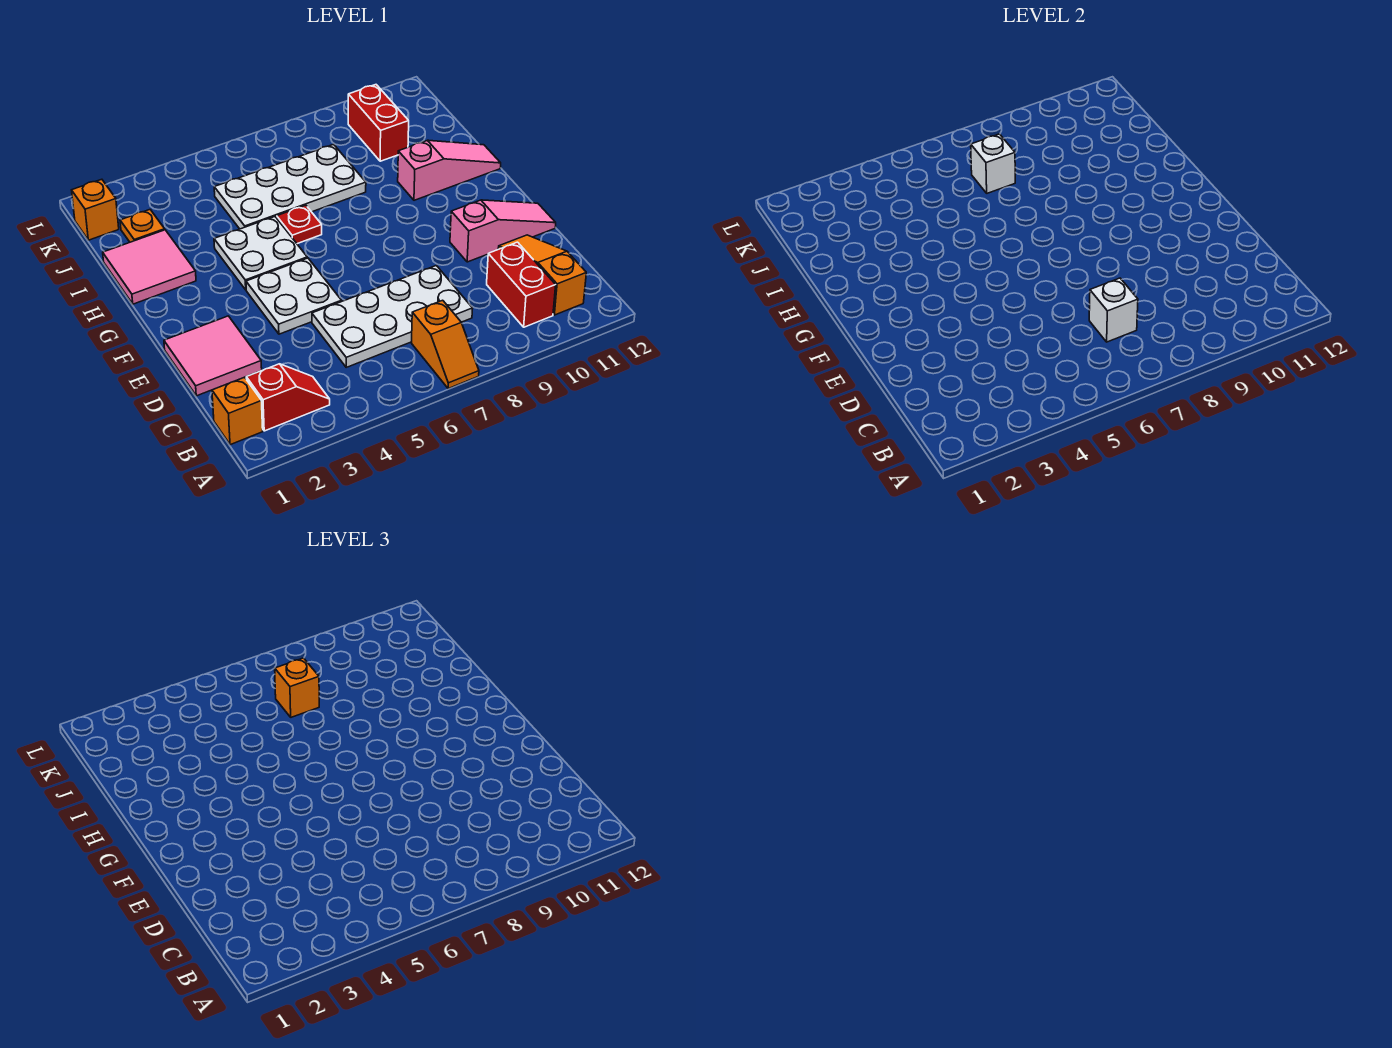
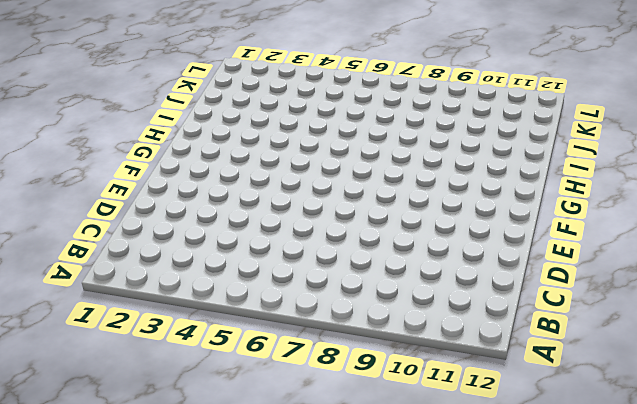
none -> orange 1x2 slope [412,300,479,389]
none -> orange 1x1 brick [212,377,263,445]
none -> red 1x2 slope [246,364,330,431]

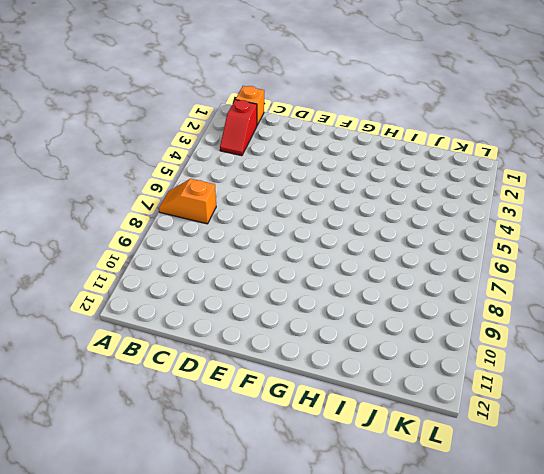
none -> red 1x2 brick [487,242,556,327]
none -> orange 1x3 slope [498,235,586,315]
none -> white 2x4 plate [312,266,473,367]

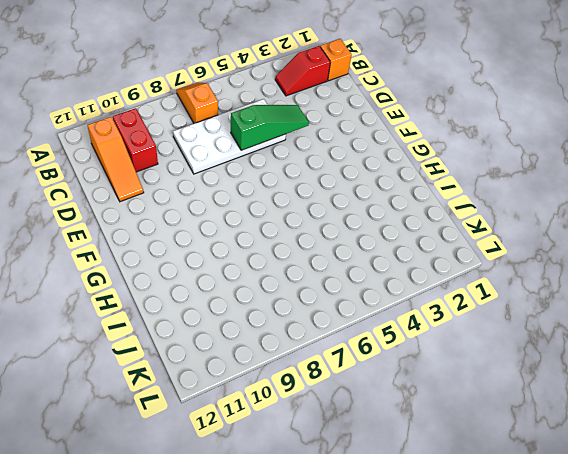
green 1x3 slope [231,105,309,150] -> none
none -> pink 2x2 tile [164,316,262,396]
none -> white 2x2 plate [246,258,342,334]
none -> pink 1x3 slope [450,200,556,262]

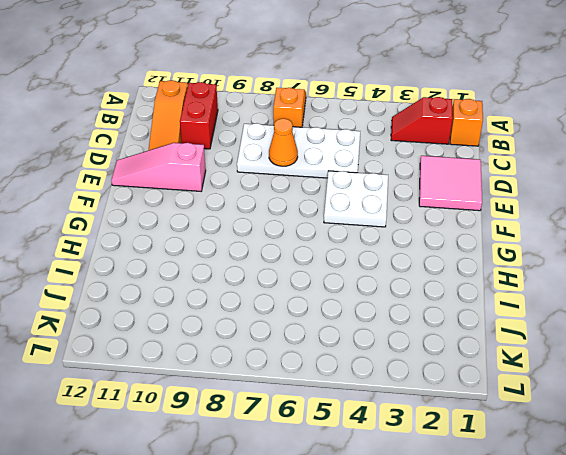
orange 1x1 cone [269,119,298,166] -> none
none -> white 2x2 plate [214,217,307,290]
none -> pink 2x2 tile [103,230,196,304]
none -> red 1x1 plate [277,205,322,244]

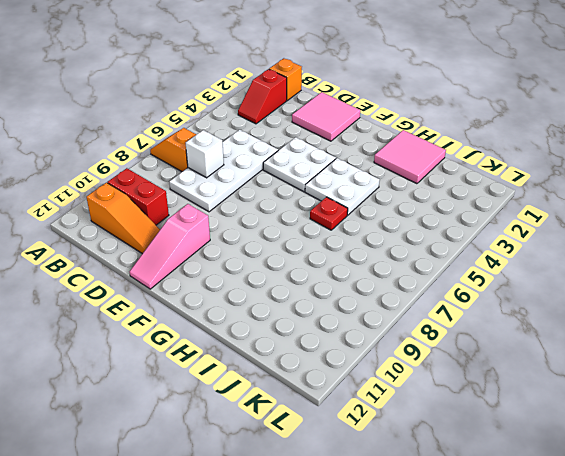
none -> pink 1x3 slope [398,140,501,200]
none -> white 2x4 plate [214,144,366,229]
none -> orange 1x1 plate [120,210,165,242]

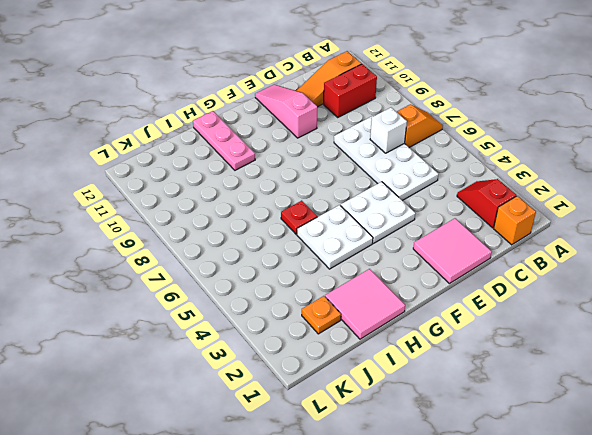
pink 1x3 plate [193,111,255,170] -> pink 1x3 slope [398,140,501,200]
none -> white 2x4 plate [214,144,366,229]
none -> red 1x2 brick [348,85,409,161]
none -> orange 1x1 brick [72,179,119,240]

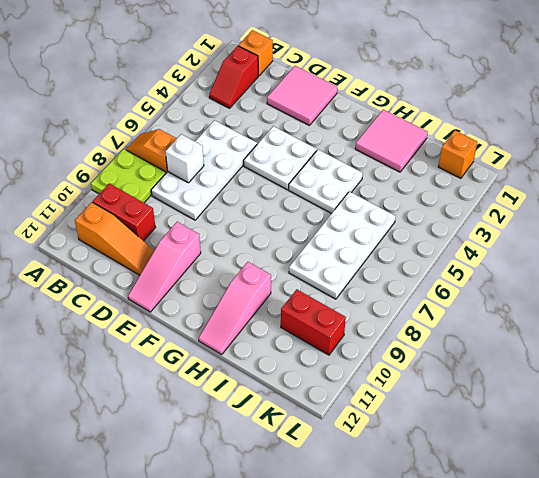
lime 2x2 plate [91,149,166,203] -> none
none -> red 1x1 plate [277,205,322,244]
none -> orange 1x1 plate [120,210,165,242]
none -> white 1x1 brick [971,134,1015,193]

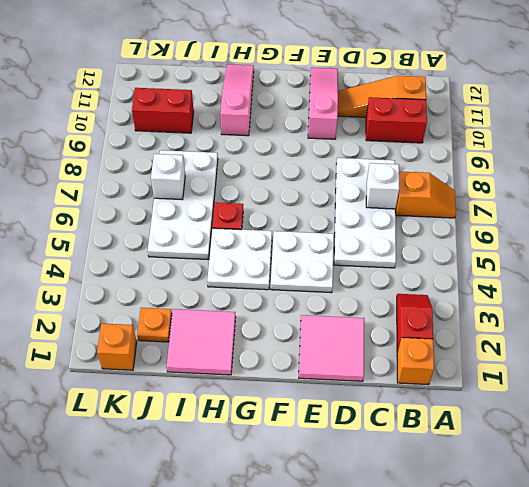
none -> orange 1x1 brick [275,658,319,717]

